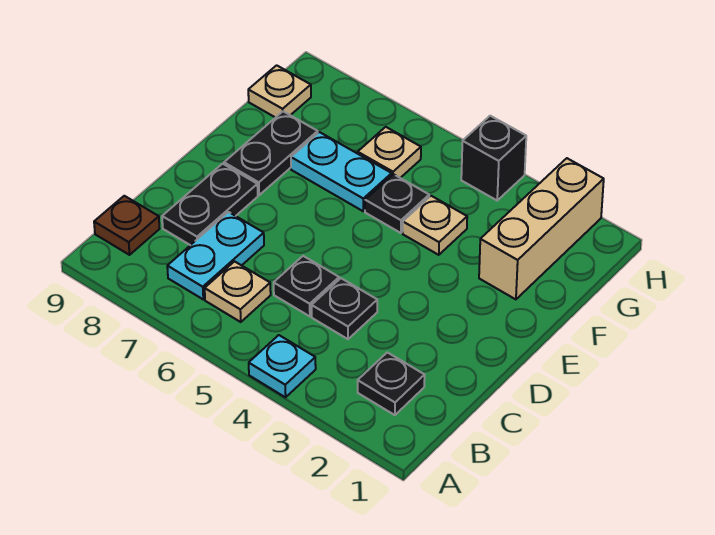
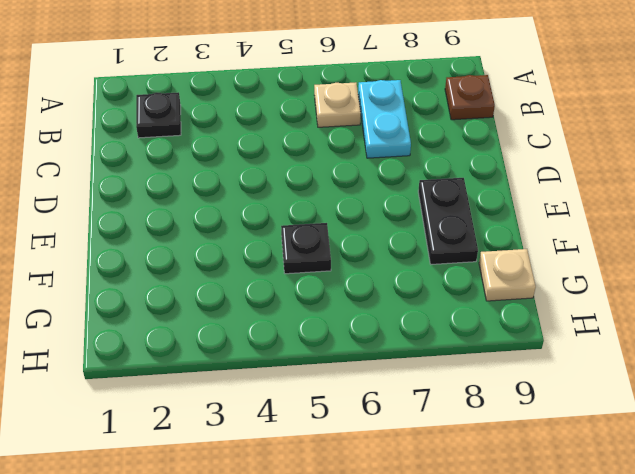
none -> cyan 1x1 plate [249,335,316,397]
none -> black 1x1 plate [312,278,377,339]
none -> black 1x1 plate [274,256,339,316]

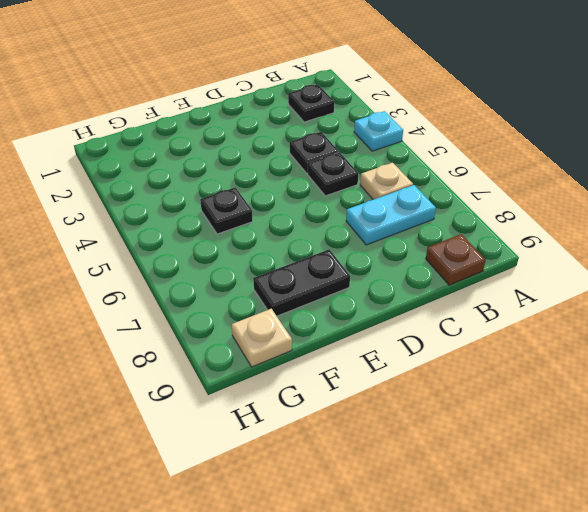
none -> black 1x2 plate [162,164,258,245]
none -> tan 1x3 brick [479,158,604,299]
none -> tan 1x1 plate [403,196,467,255]

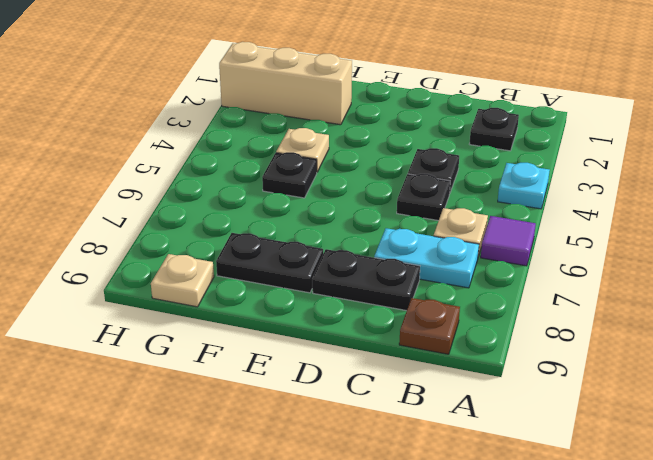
purple 1x1 tile [481,216,536,266] -> none
none -> cyan 1x2 plate [291,132,392,211]
none -> tan 1x1 plate [358,127,421,178]
none -> black 1x1 brick [461,116,526,200]

